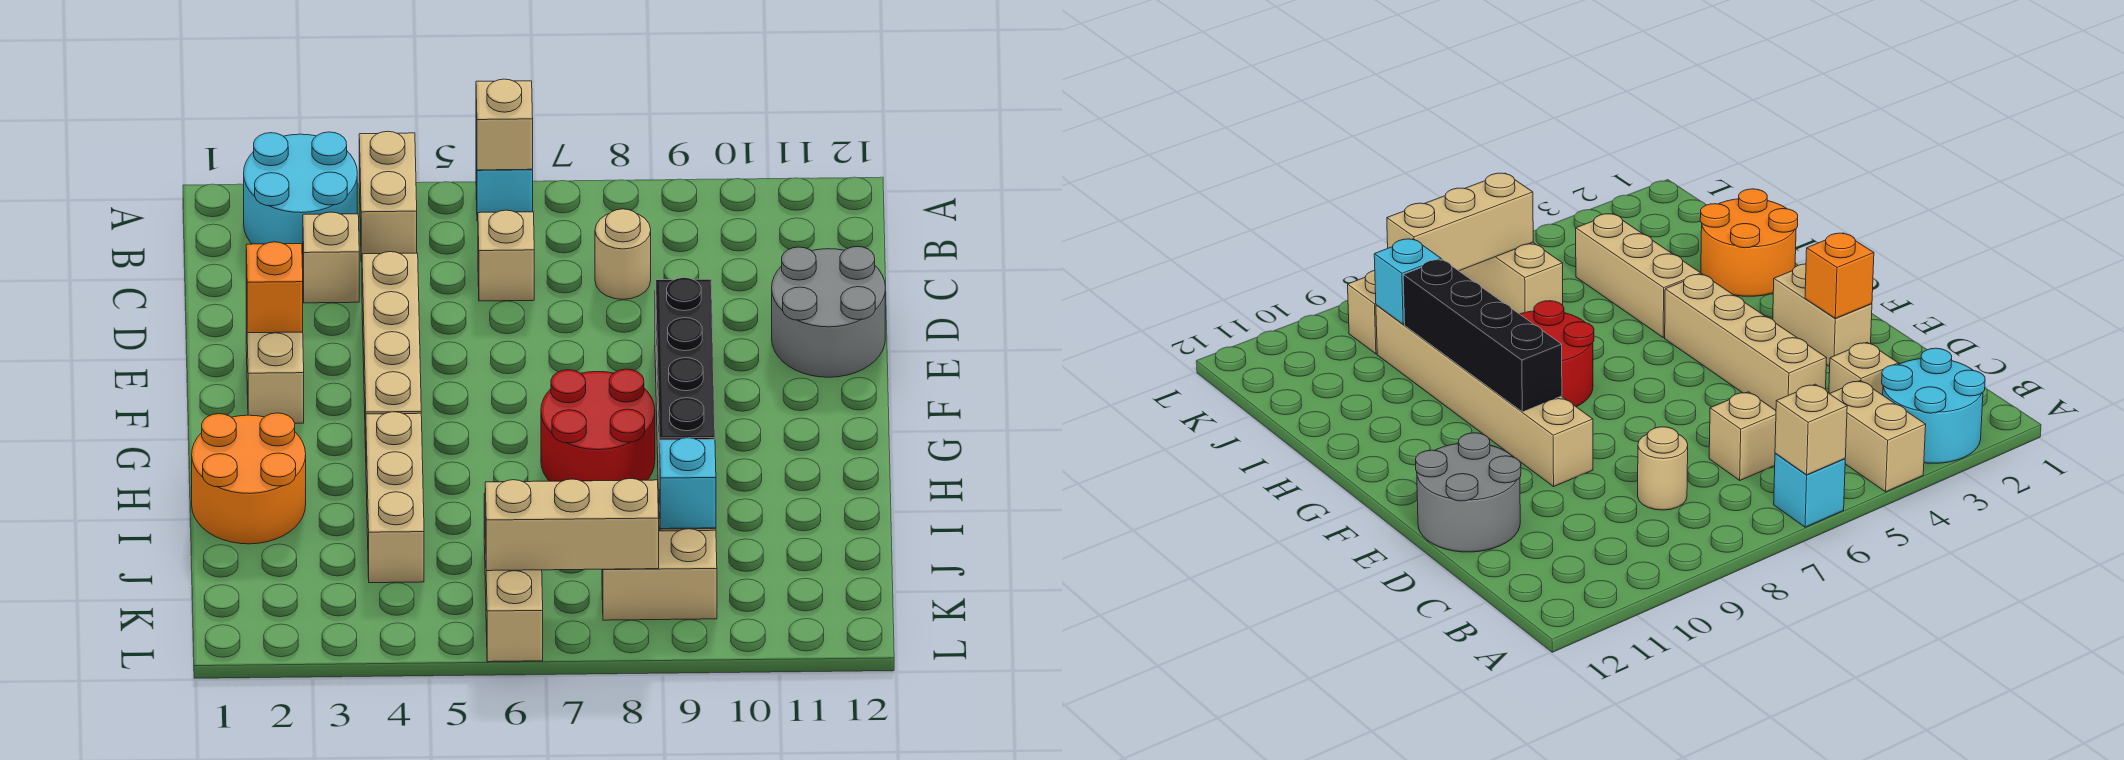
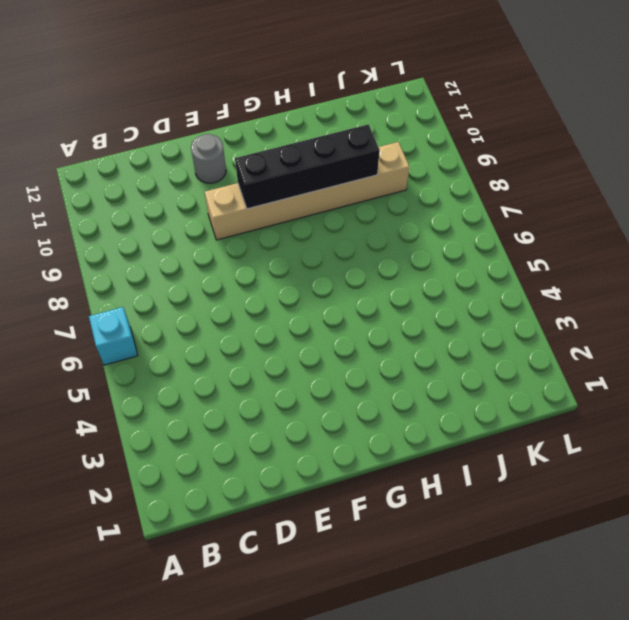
grey 1x1 round brick [191,134,226,183] -> grey 2x2 round brick [772,247,885,377]
none -> cyan 2x2 round brick [244,132,357,263]
none -> tan 1x2 brick [359,131,417,262]
none -> tan 1x1 brick [303,212,359,303]

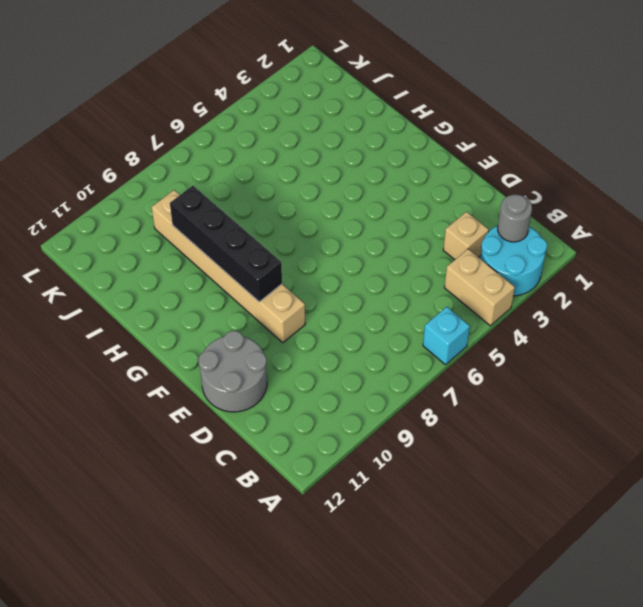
grey 1x1 round brick [498,194,532,242] -> none
none -> tan 1x1 brick [478,210,534,301]
none -> tan 1x1 round brick [595,209,651,299]
none -> tan 1x4 brick [362,252,421,448]

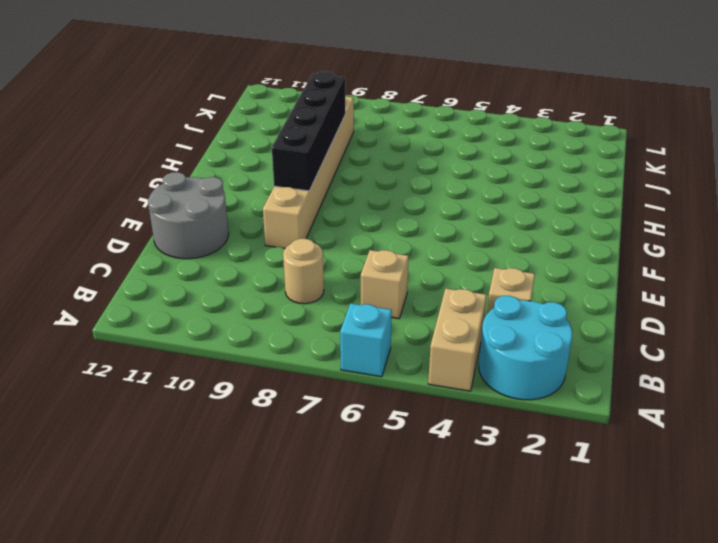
none -> tan 1x4 brick [362,252,421,448]
none -> tan 1x2 brick [246,301,304,423]
none -> red 2x2 round brick [541,369,655,481]

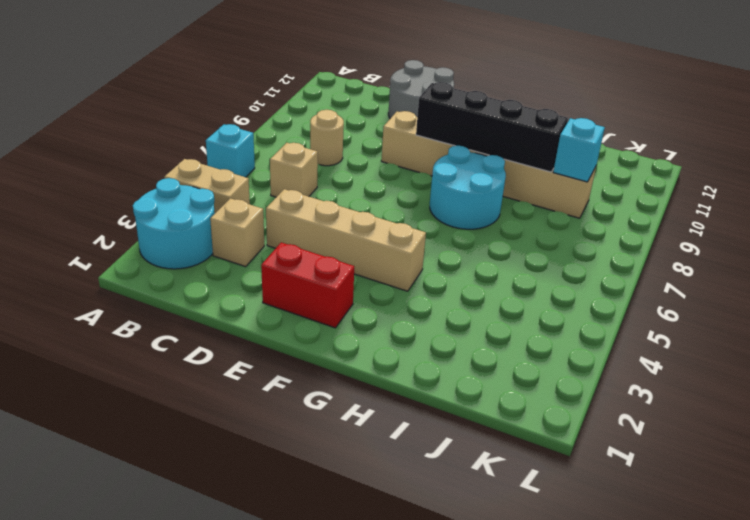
red 1x2 brick [261,243,354,328] -> tan 1x2 brick [246,301,304,423]
cyan 2x2 round brick [430,146,506,229] -> red 2x2 round brick [541,369,655,481]
none -> orange 2x2 round brick [192,413,306,544]
none -> tan 1x3 brick [366,412,424,583]
none -> tan 1x3 brick [484,493,543,662]

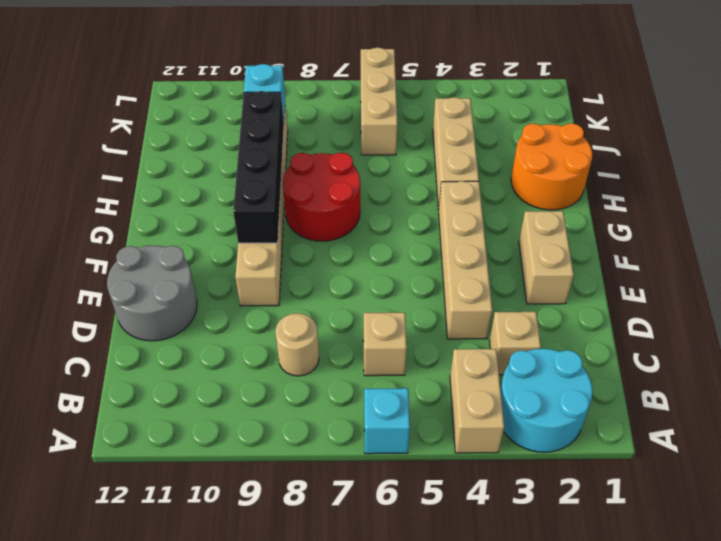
none -> tan 1x2 brick [602,529,717,620]
none -> tan 1x1 brick [476,79,533,170]
none -> orange 1x1 brick [246,242,303,333]

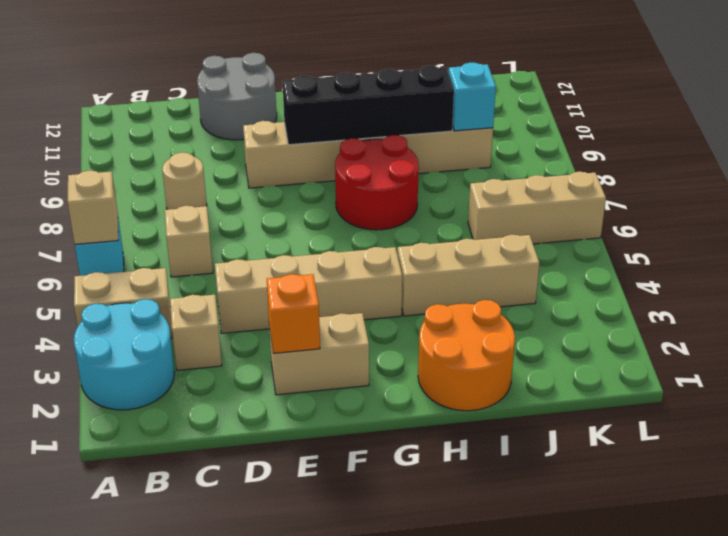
none -> tan 1x2 brick [602,529,717,620]
none -> tan 1x3 brick [485,479,659,571]

